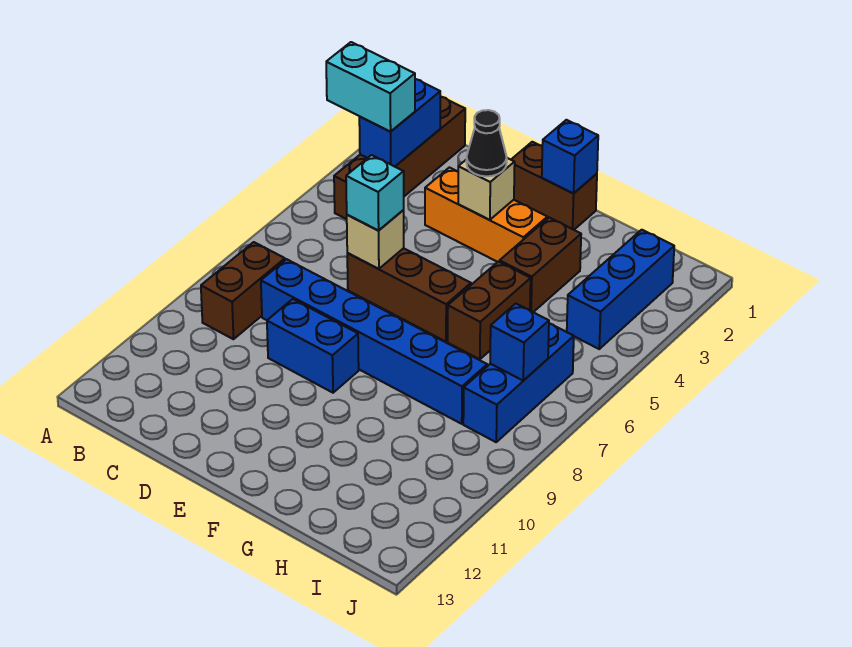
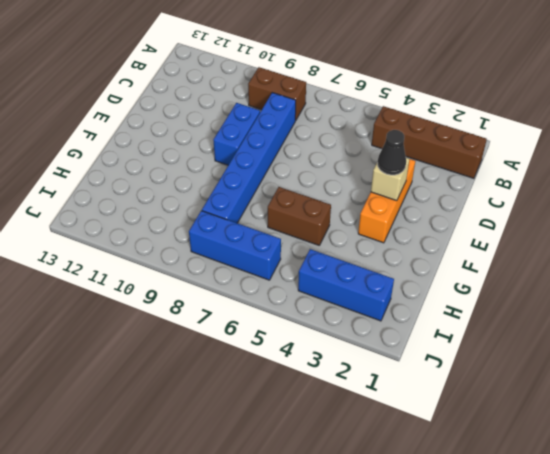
none -> brown 1x3 brick [347,248,471,342]
none -> brown 1x2 brick [511,142,597,230]
none -> brown 1x2 brick [500,218,581,312]

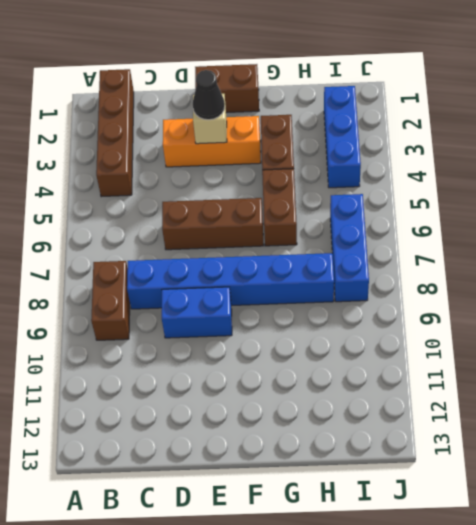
none -> blue 1x2 brick [359,79,441,167]
none -> tan 1x1 brick [347,210,404,269]
none -> blue 1x1 brick [542,120,598,194]

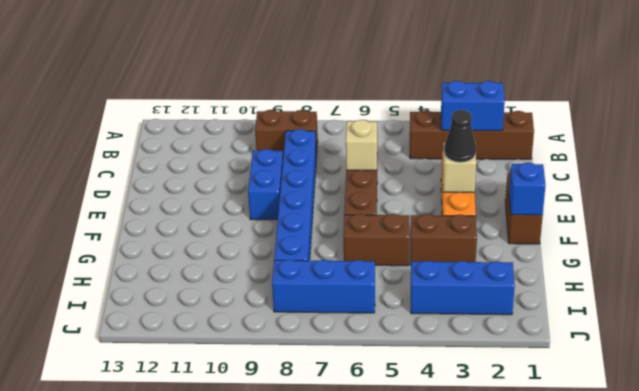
none -> blue 1x1 brick [490,304,549,381]
none -> cyan 1x2 brick [326,42,415,132]
none -> cyan 1x1 brick [346,155,404,230]

